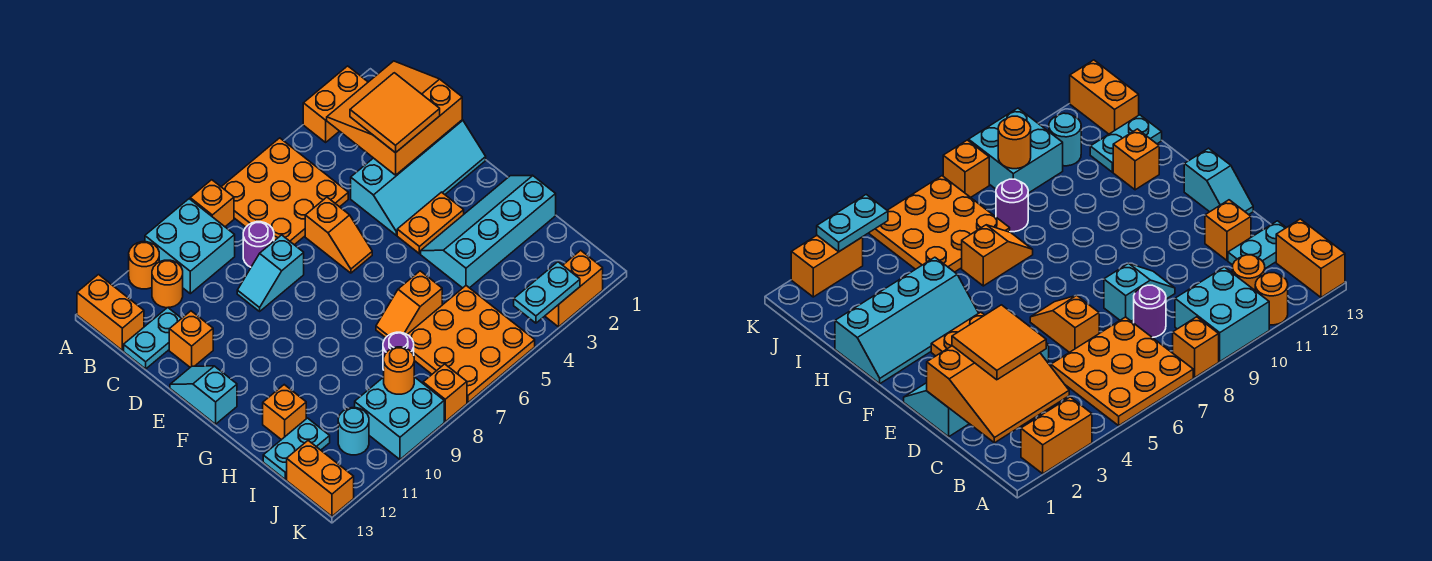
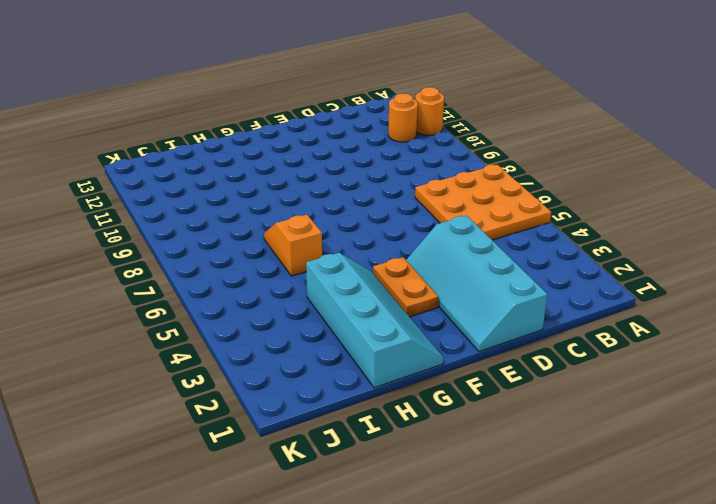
none -> orange 1x2 brick [303,66,368,142]
none -> orange 1x1 brick [190,180,234,227]
none -> cyan 2x2 brick [145,199,235,294]
none -> orange 1x2 brick [77,275,144,350]

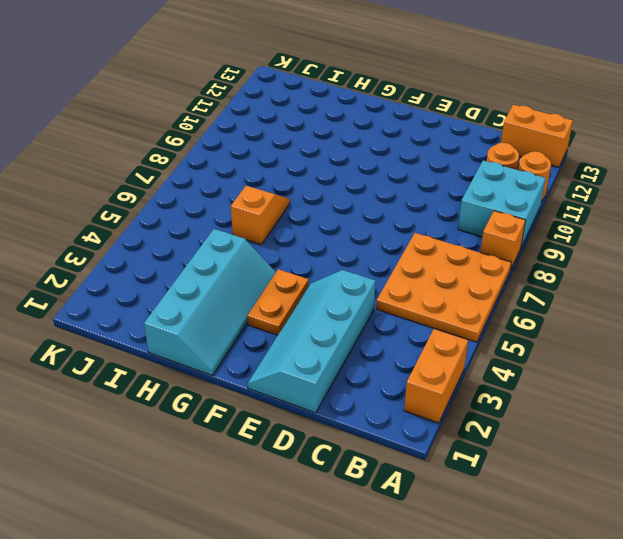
none -> purple 1x1 round brick [243,222,274,267]
none -> cyan 1x2 plate [124,308,182,369]
none -> orange 1x2 slope [305,197,372,273]
none -> cyan 1x2 slope [237,235,304,311]

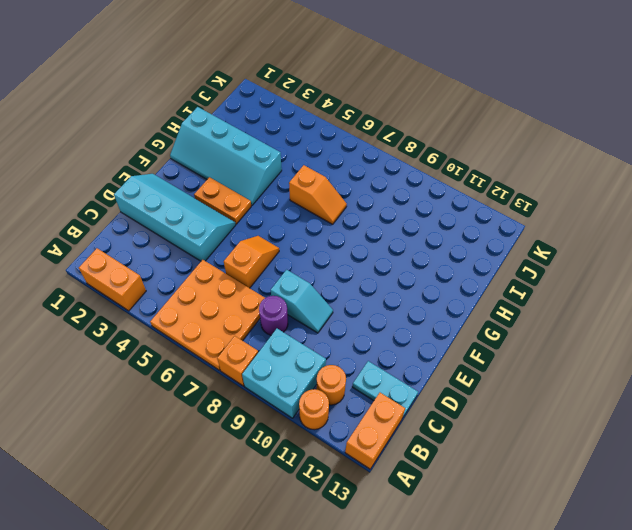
none -> orange 1x1 brick [169,311,213,367]
none -> cyan 1x2 slope [170,366,237,424]
none -> orange 1x1 brick [263,385,306,440]
none -> orange 3x3 plate [407,286,535,403]

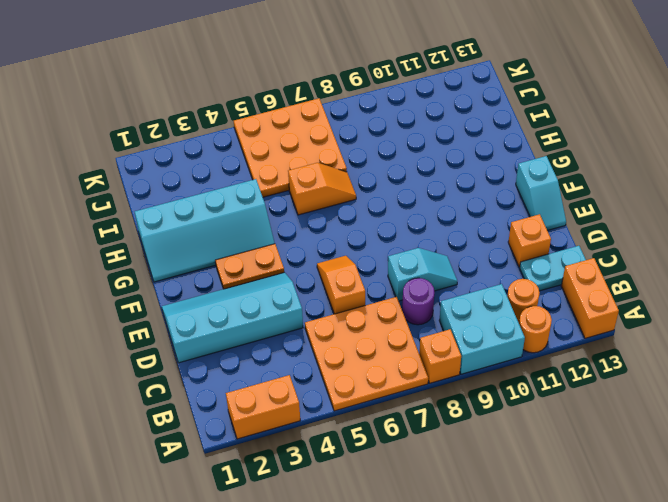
none -> orange 1x1 brick [263,385,306,440]
none -> purple 1x1 round brick [383,332,414,370]
none -> cyan 1x2 plate [263,418,330,479]
none -> cyan 2x2 brick [355,377,444,459]

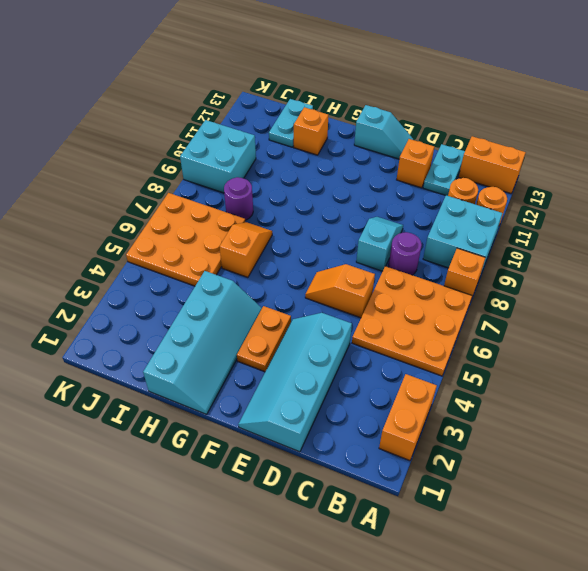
none -> cyan 1x1 round brick [338,408,369,455]
none -> orange 1x2 brick [287,441,354,516]
none -> orange 1x2 brick [545,250,603,327]
none -> orange 1x1 brick [423,364,467,421]

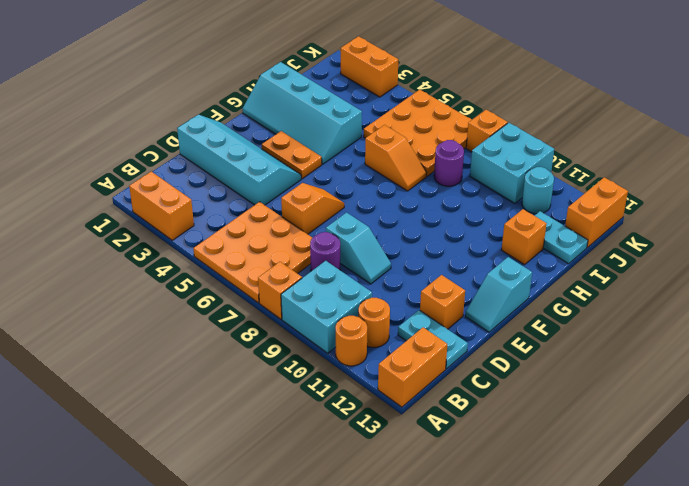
none -> orange 3x3 slope [327,61,462,175]
none -> orange 1x1 round brick [384,347,414,394]
none -> cyan 1x2 plate [514,262,580,323]
none -> orange 2x2 tile [350,73,440,153]

